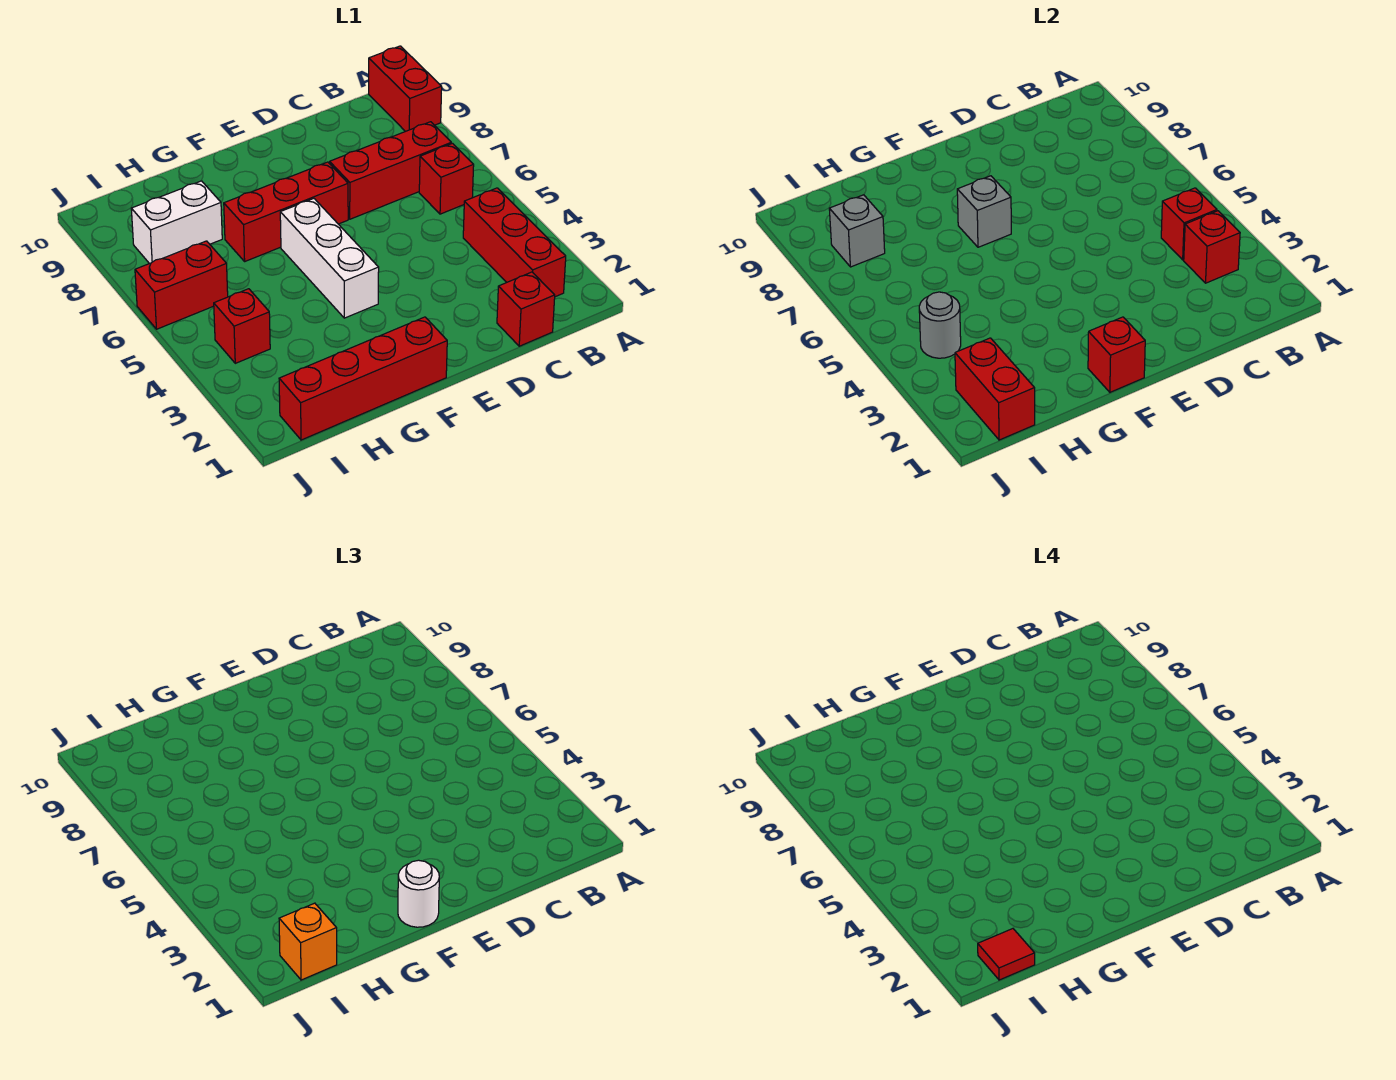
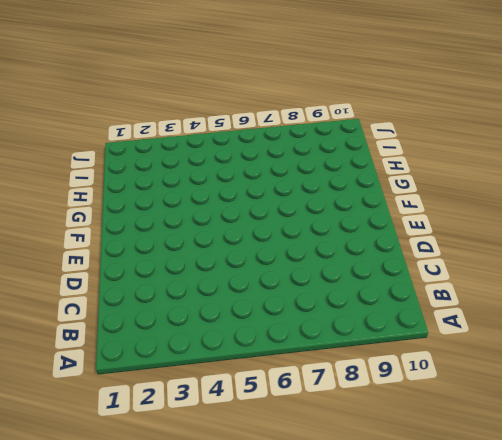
none -> red 1x2 brick [369,46,442,132]
none -> red 1x3 brick [463,188,566,297]
none -> red 1x1 brick [419,143,474,214]

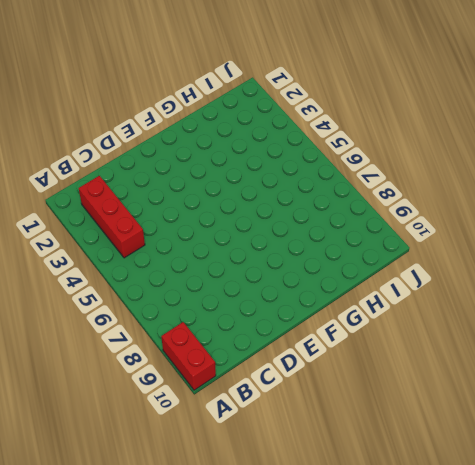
none -> red 1x1 brick [419,143,474,214]
none -> red 1x3 brick [330,122,451,219]
none -> red 1x1 brick [497,272,555,346]

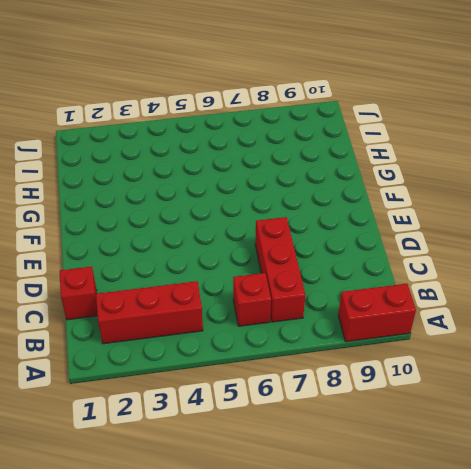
none -> red 1x3 brick [224,162,348,261]
none -> red 1x4 brick [279,317,447,440]
none -> white 1x3 brick [280,199,379,318]

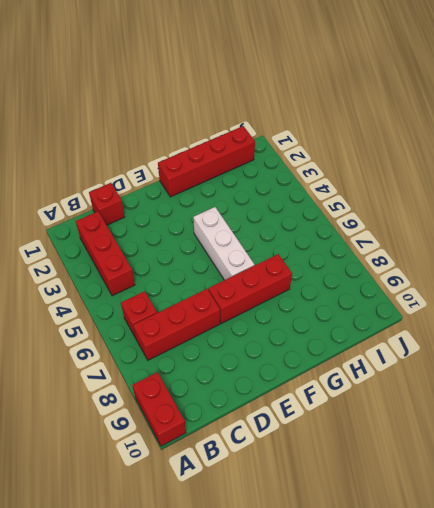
none -> white 1x2 brick [131,181,222,264]
none -> red 1x1 brick [214,289,270,363]
none -> red 1x2 brick [135,241,228,329]

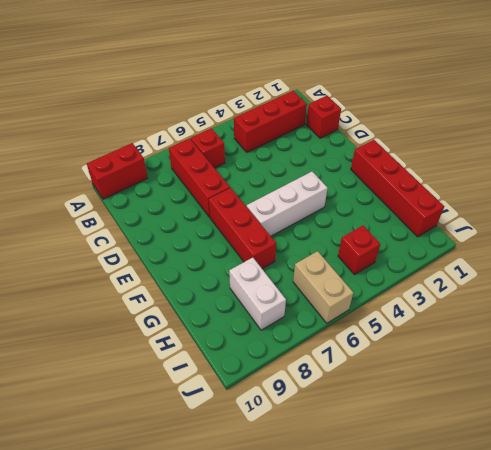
tan 1x2 brick [293,251,354,323] -> red 1x2 brick [135,241,228,329]
none -> red 1x1 brick [1184,211,1240,283]
none -> red 1x1 brick [1161,188,1217,260]
none -> red 1x1 brick [1088,317,1145,392]

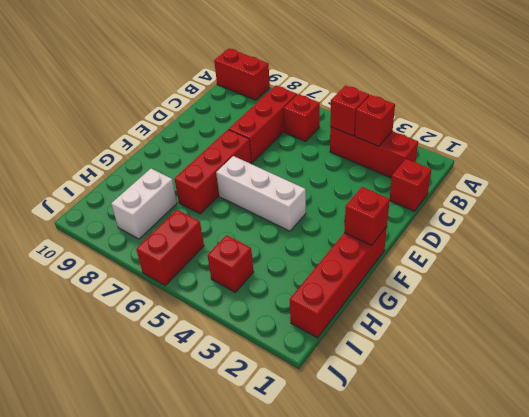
none -> grey 1x1 brick [957,176,1011,247]
none -> red 1x2 brick [955,338,1035,440]
none -> grey 1x1 round brick [919,292,961,358]

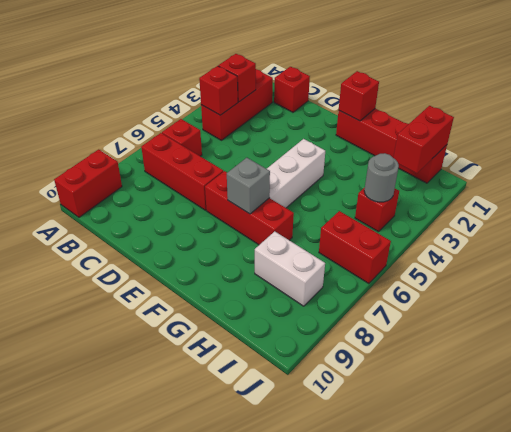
none -> grey 1x1 brick [829,195,885,267]
none -> white 1x1 round brick [398,860,439,927]
none -> orange 1x1 brick [279,903,337,980]

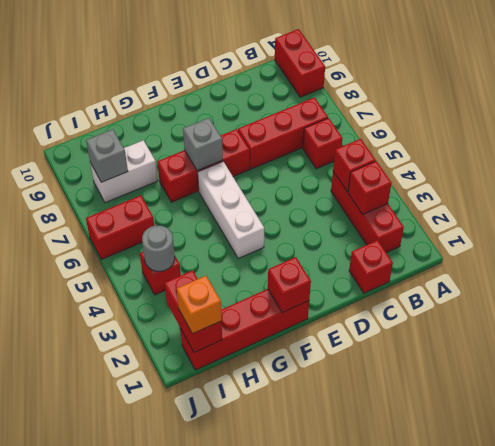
none -> white 1x1 round brick [398,860,439,927]
none -> red 1x1 tile [978,929,1035,980]

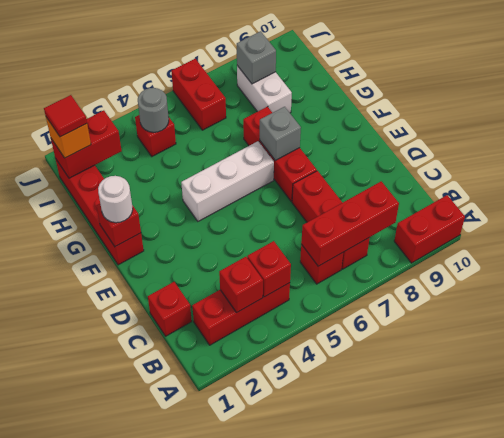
red 1x3 brick [301,181,399,266] -> none

